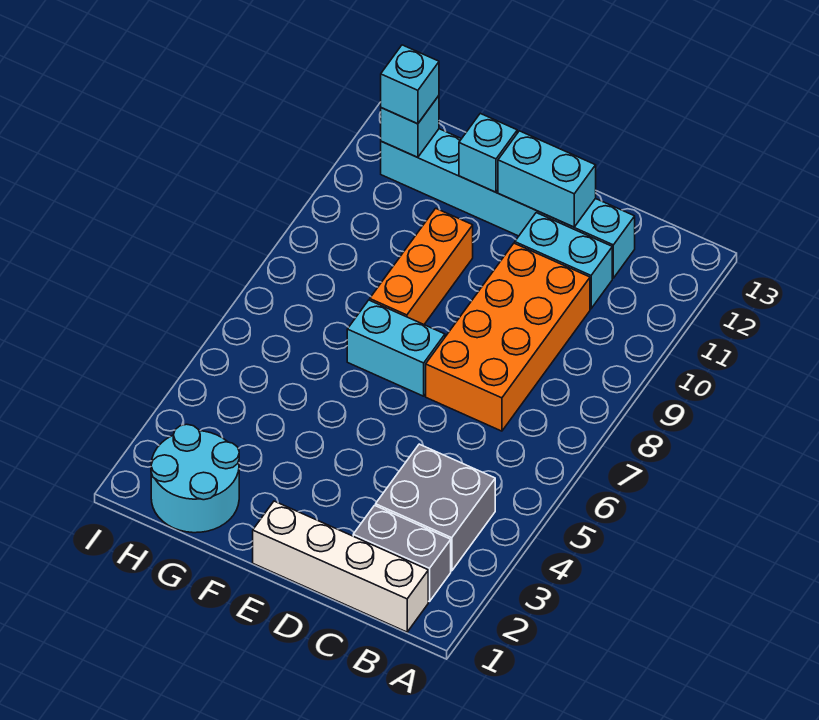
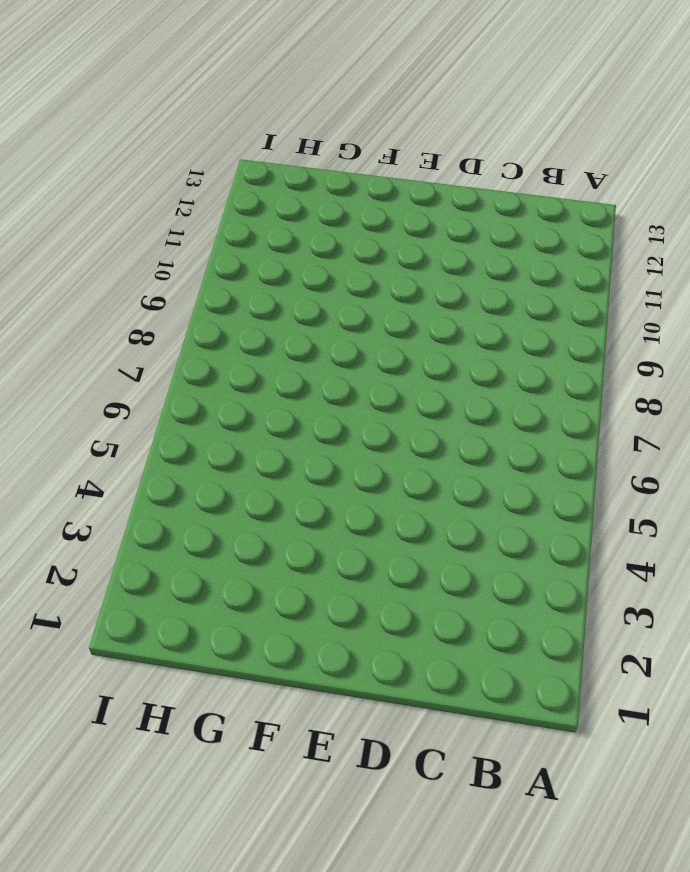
none -> white 1x4 brick [253,501,428,632]
none -> grey 1x2 brick [353,505,451,602]
none -> grey 2x2 brick [376,444,495,571]

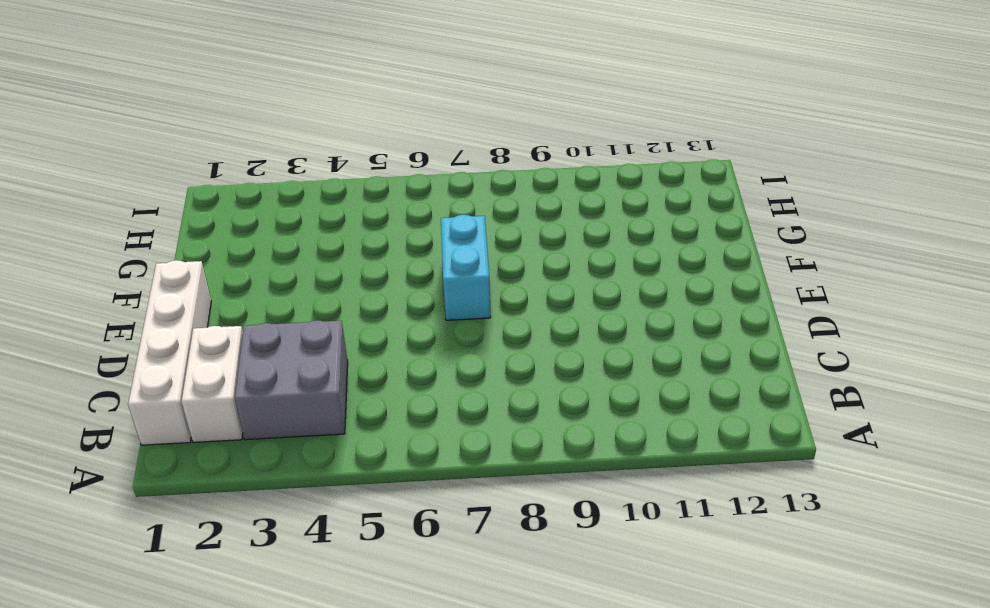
white 1x2 brick [181,326,243,442] -> grey 1x2 brick [353,505,451,602]
none -> orange 2x4 brick [426,243,590,431]
none -> cyan 1x2 brick [515,213,612,309]
none -> cyan 1x6 brick [381,129,635,278]

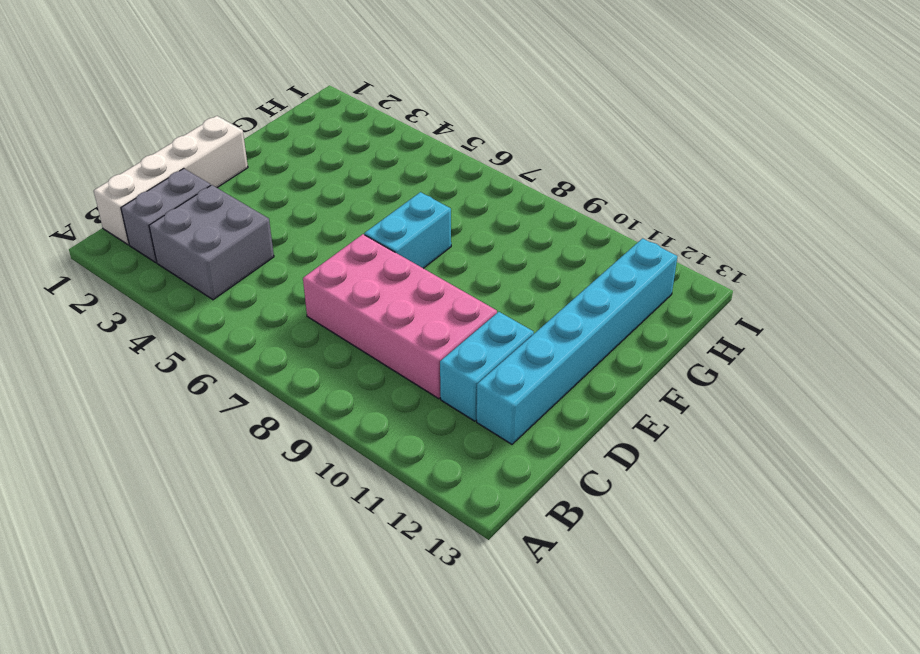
pink 2x4 brick [303,234,497,399] -> orange 2x4 brick [426,243,590,431]
none -> orange 1x3 brick [370,208,473,324]
none -> cyan 2x2 round brick [151,424,239,533]
none -> cyan 1x2 brick [498,131,596,227]

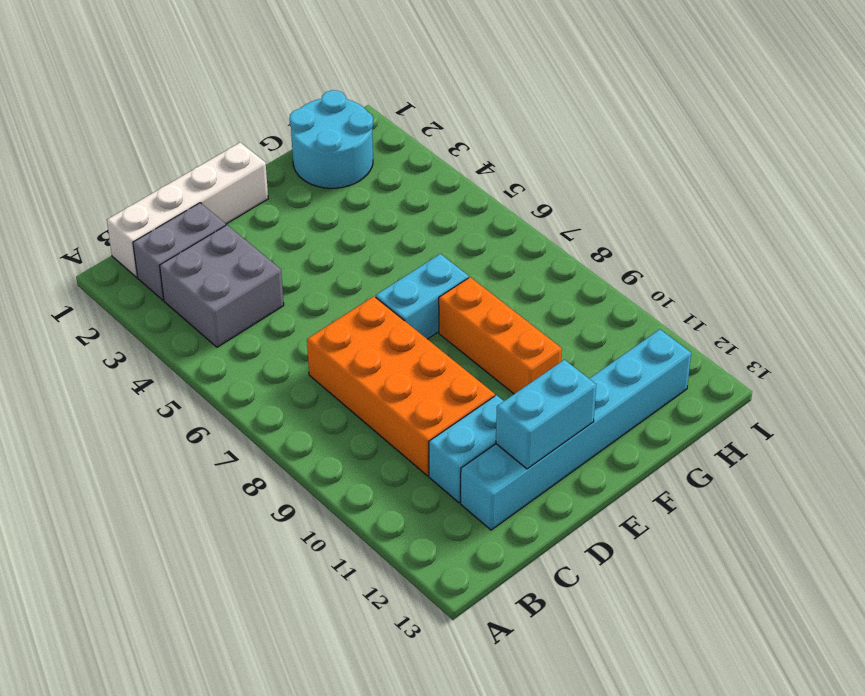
none -> cyan 1x1 brick [459,113,517,192]
none -> cyan 1x1 brick [381,96,439,157]
none -> cyan 1x1 brick [381,45,439,124]

